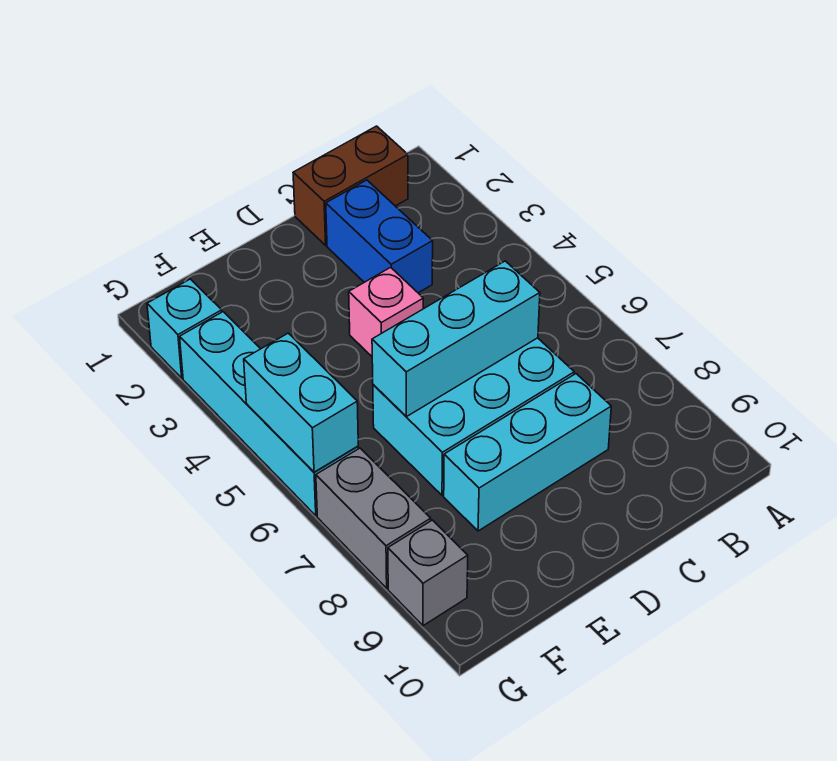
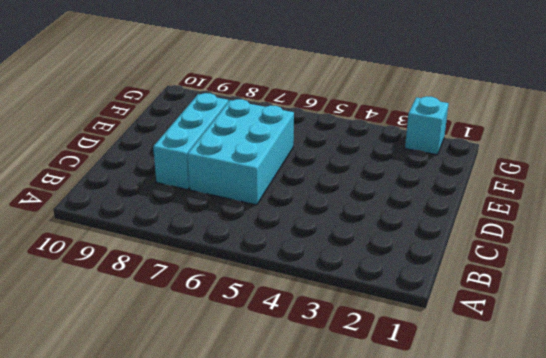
none -> brown 1x2 brick [293,126,408,245]
none -> blue 1x2 brick [326,180,433,293]

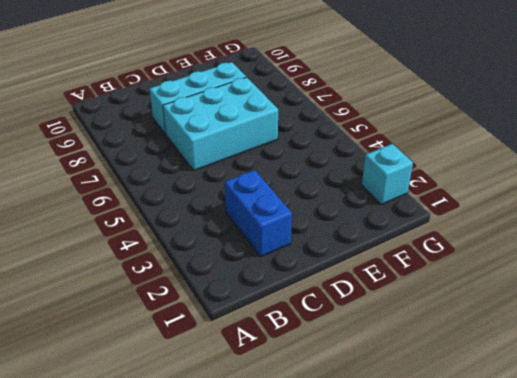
none -> brown 1x2 brick [293,126,408,245]
none -> pink 1x1 brick [349,267,423,356]

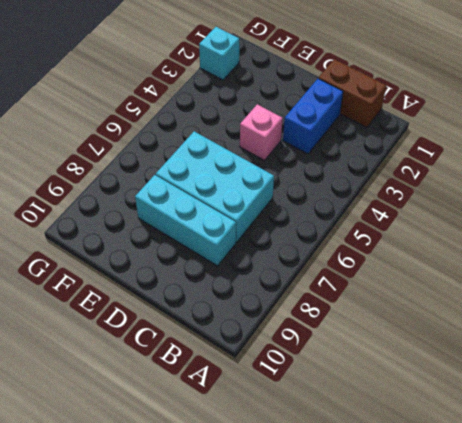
none -> cyan 1x4 brick [180,312,358,516]
none -> grey 1x2 brick [316,448,431,588]

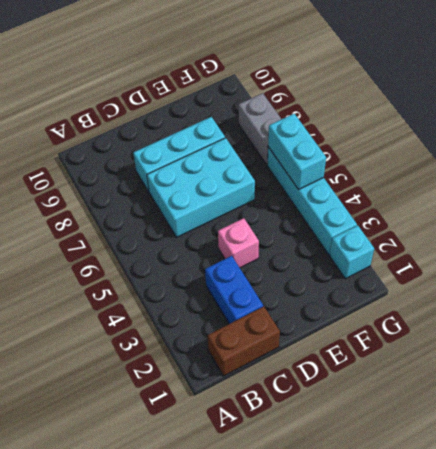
none -> grey 1x1 brick [388,520,468,626]
none -> cyan 1x3 brick [372,261,540,417]

